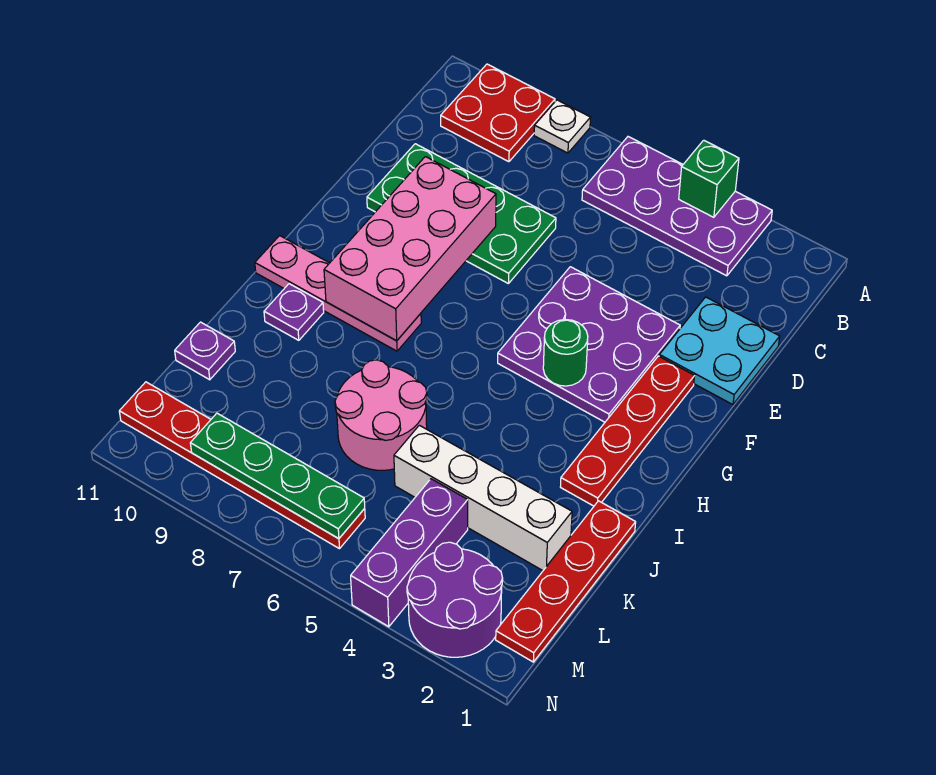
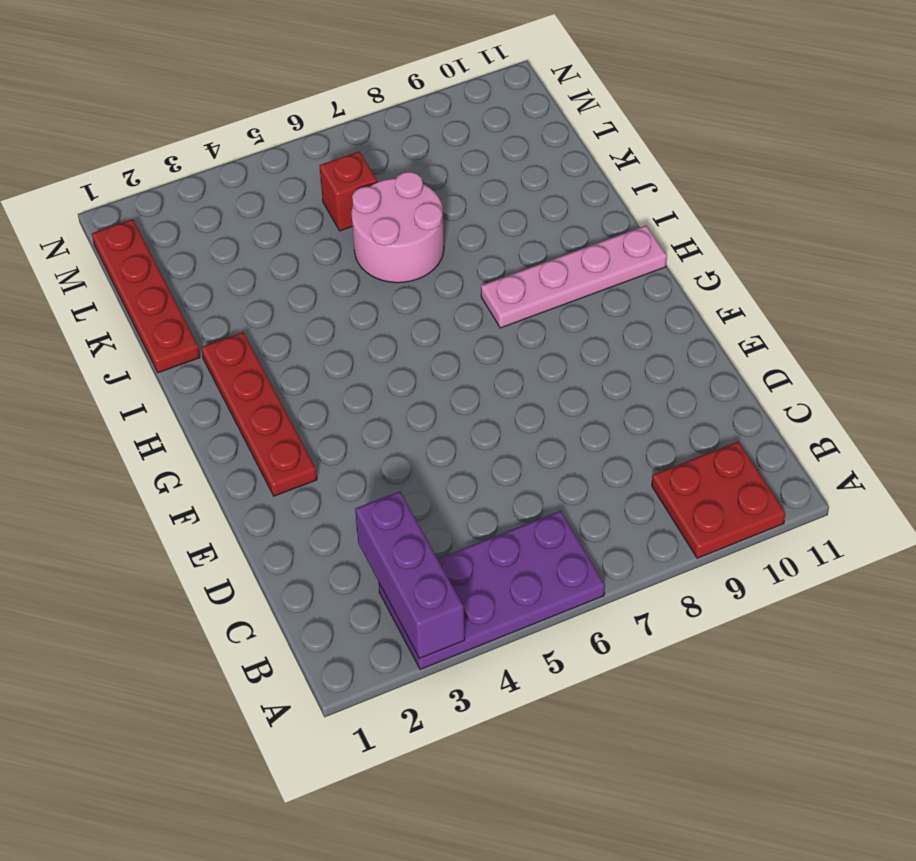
purple 1x3 brick [355,491,465,659] -> purple 1x3 brick moved to [351,479,468,627]
red 1x1 brick [319,151,377,231] -> none
none -> white 1x1 plate [534,100,591,153]
none -> cyan 2x2 plate [659,297,780,405]
none -> green 2x4 plate [367,144,556,284]

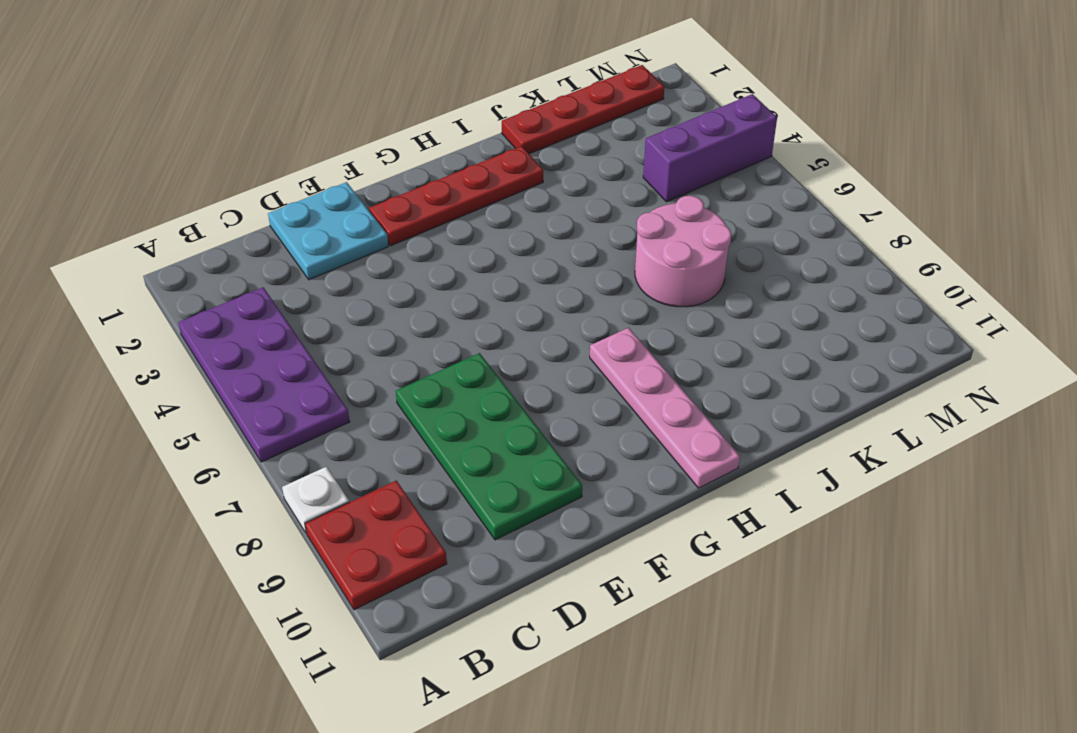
none -> purple 3x3 plate [498,267,680,422]
none -> purple 1x1 plate [264,284,324,340]
none -> white 1x4 brick [394,425,572,571]

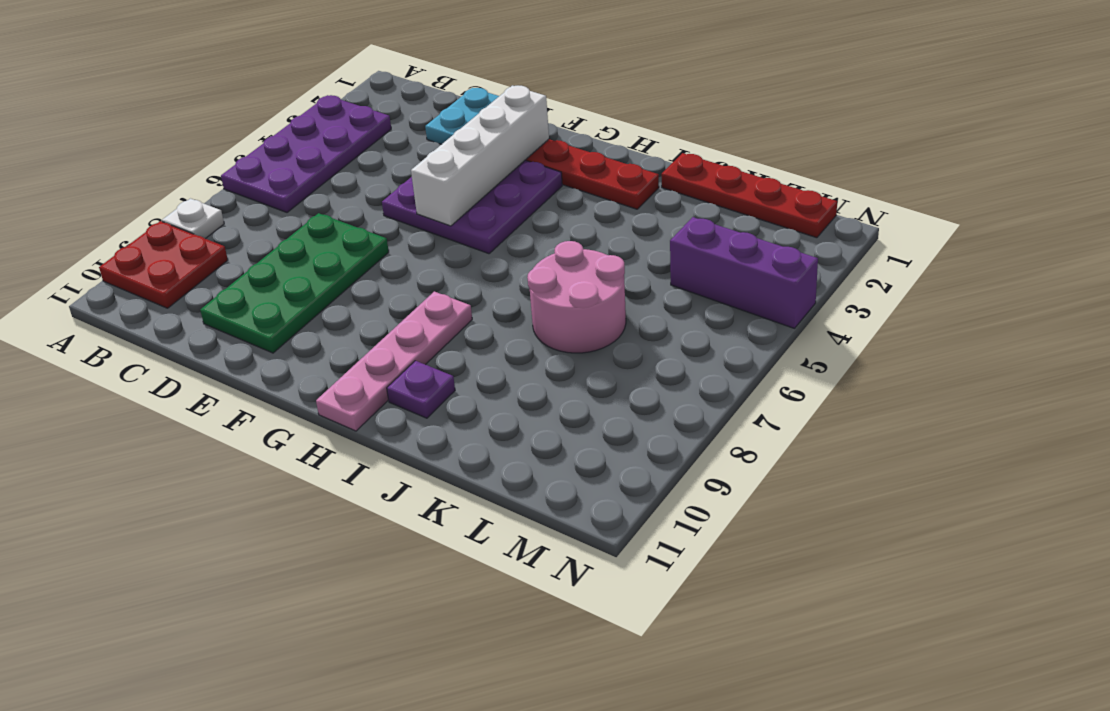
white 1x4 brick [411,86,549,226] -> white 1x4 brick moved to [394,425,572,571]
none -> purple 1x1 plate [175,322,235,380]
none -> purple 2x2 round brick [407,542,503,657]
none -> red 1x6 plate [119,382,365,549]

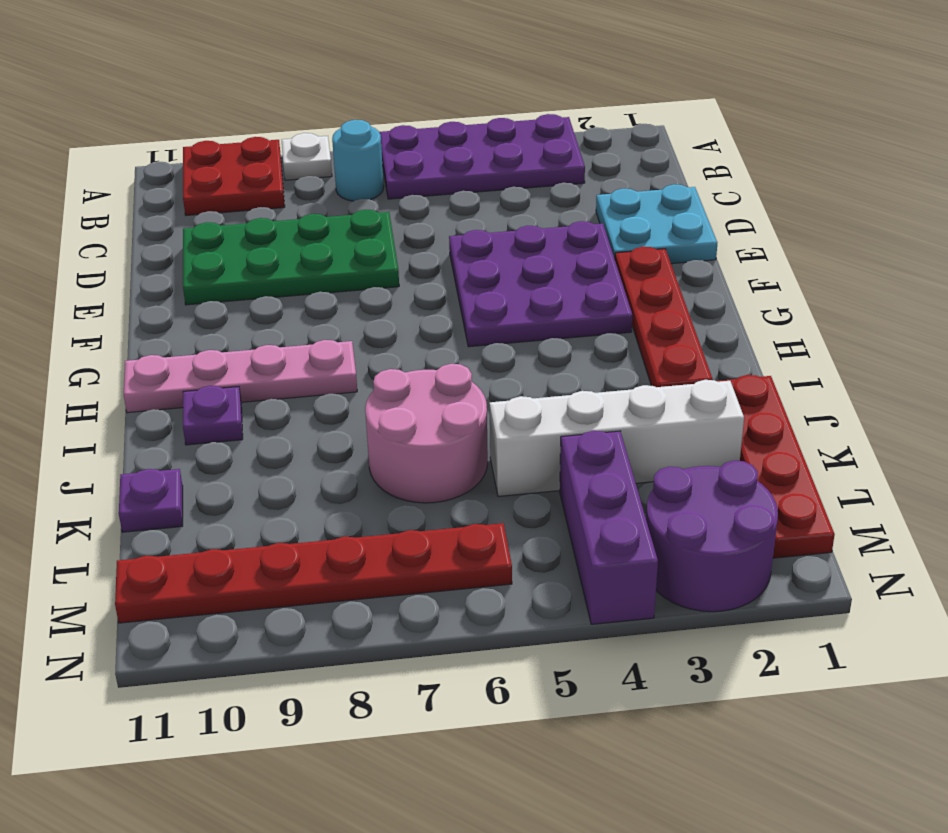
cyan 1x1 round brick [332,120,384,201] -> none
none -> green 1x1 brick [679,140,739,217]
none -> pink 2x4 brick [324,157,496,341]
none -> green 1x1 round brick [543,320,588,386]

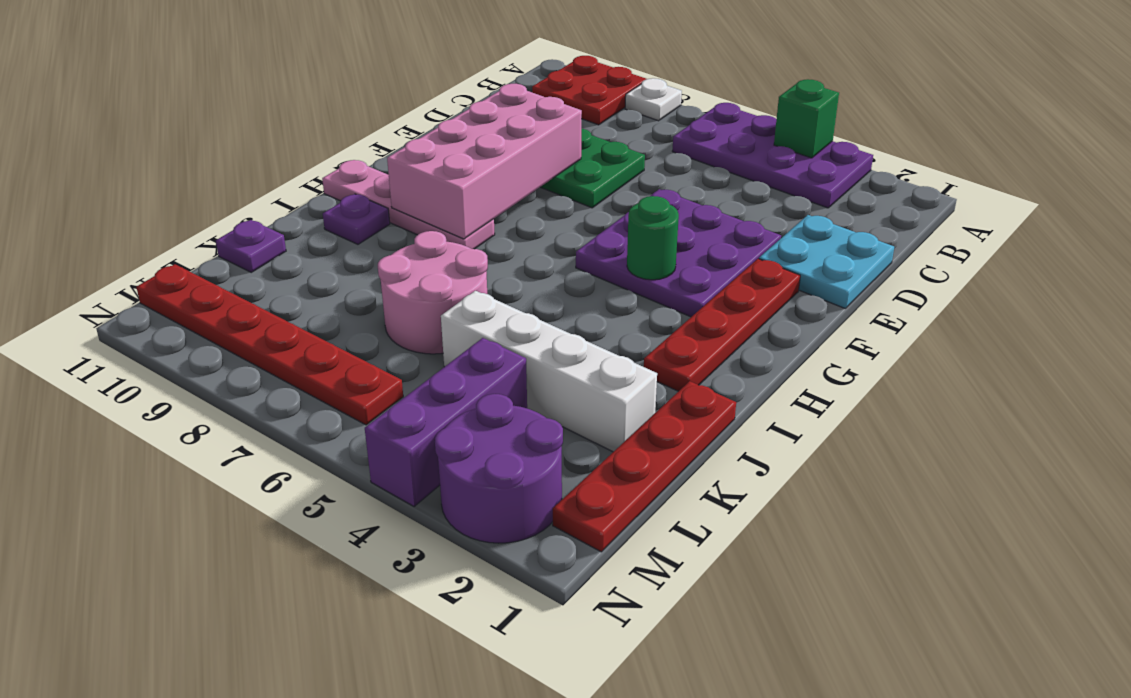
none -> green 1x4 plate [190,413,365,539]

